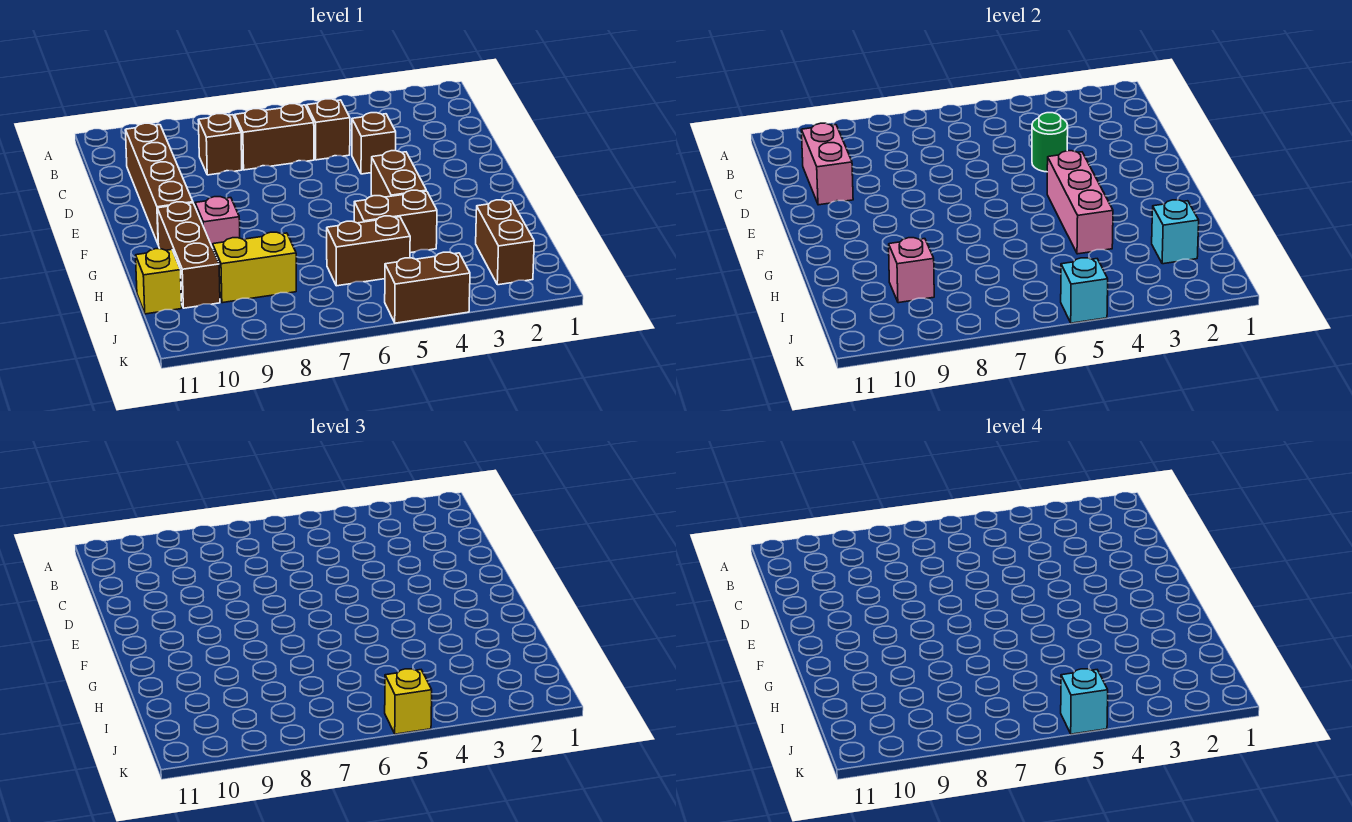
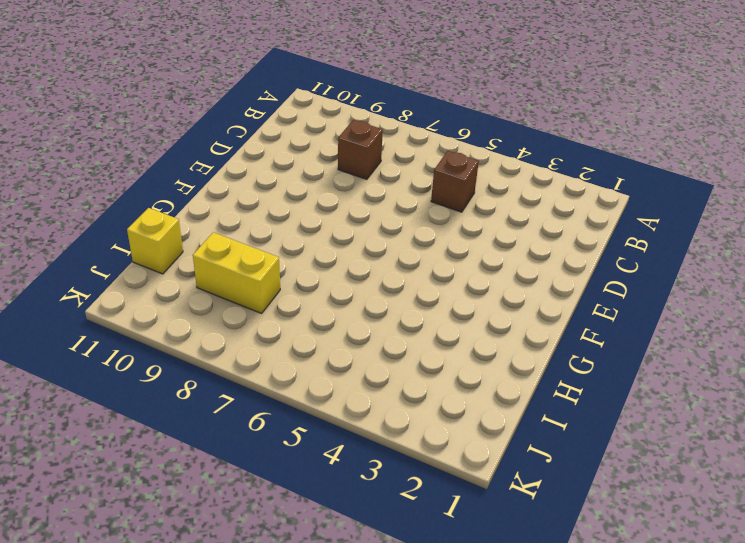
none -> brown 1x2 brick [235,104,314,170]
none -> brown 1x4 brick [125,123,193,245]
none -> brown 1x1 brick [352,113,396,174]

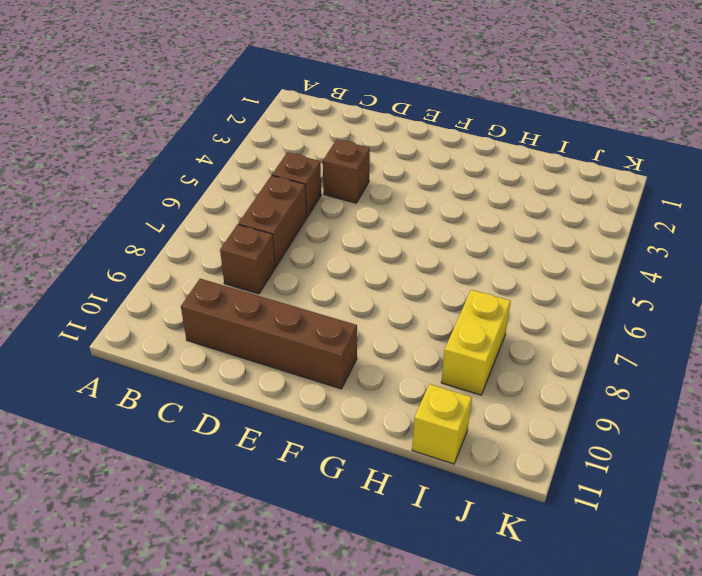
none -> brown 1x2 brick [371,151,426,197]
none -> pink 1x1 brick [195,197,240,248]
none -> brown 1x3 brick [157,202,220,308]

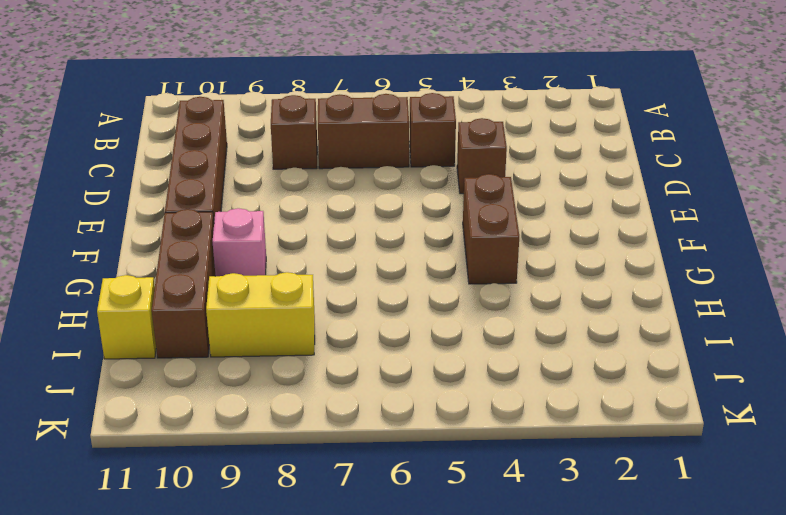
none -> brown 1x2 brick [354,190,437,253]
none -> brown 1x2 brick [476,200,534,285]
none -> brown 1x2 brick [327,216,410,286]

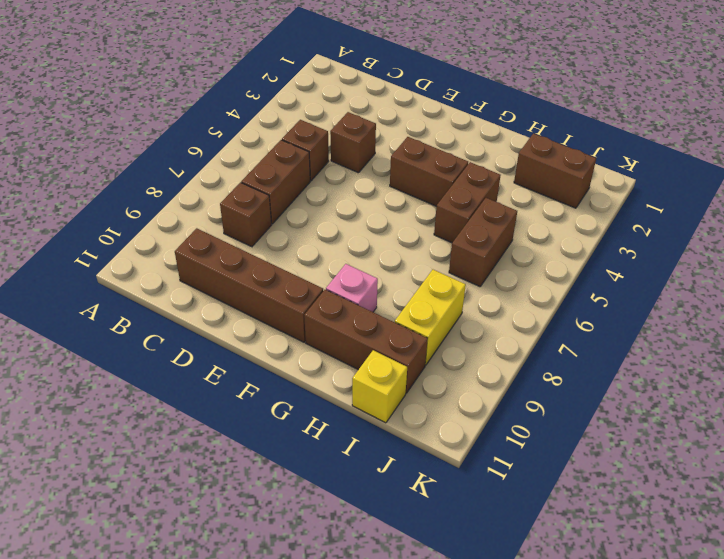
none -> brown 1x2 brick [385,252,470,323]
none -> pink 1x2 brick [801,123,853,205]
none -> green 1x1 round brick [1032,113,1068,172]

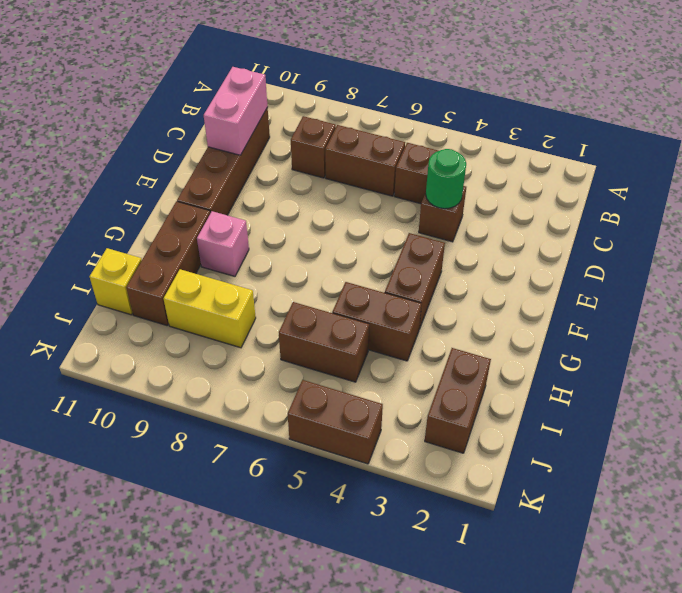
none -> pink 1x3 brick [1047,151,1113,254]
none -> cyan 1x1 brick [1152,200,1199,264]
none -> pink 1x1 brick [889,238,934,303]

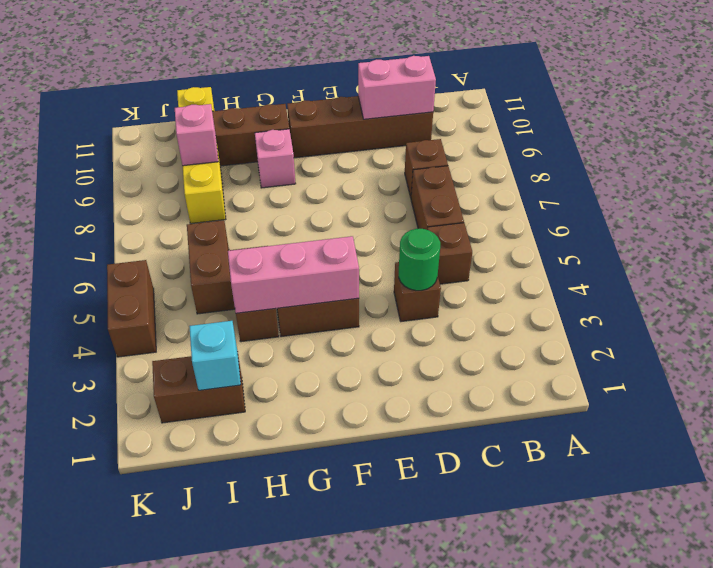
none -> cyan 1x1 brick [1061,258,1108,323]
none -> yellow 1x1 brick [385,669,432,734]
none -> cyan 1x1 brick [1061,669,1108,734]

